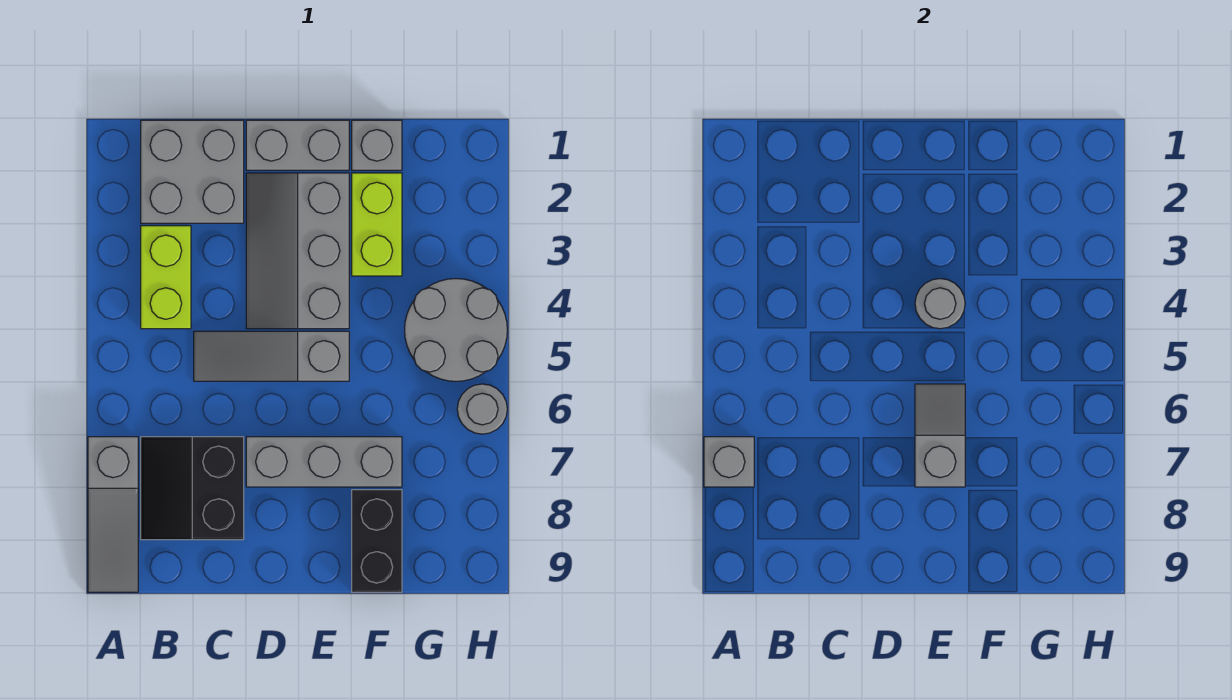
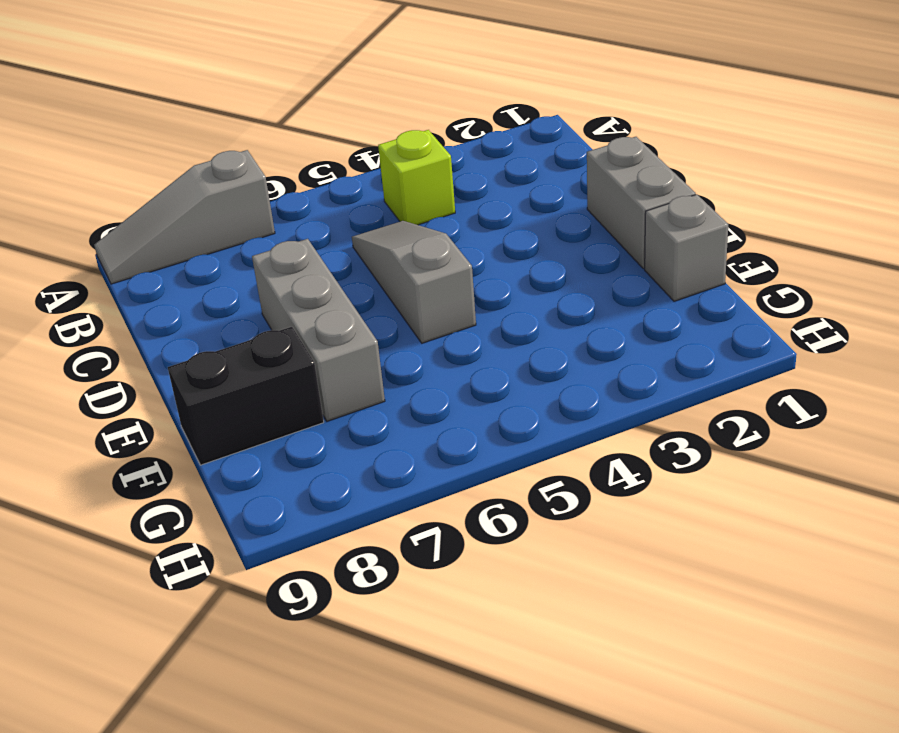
lime 1x1 brick [378,130,455,225] -> lime 1x2 brick [141,226,191,329]
none -> grey 2x2 brick [141,120,244,223]
none -> black 2x2 slope [141,437,244,540]
none -> grey 2x3 slope [246,173,349,329]

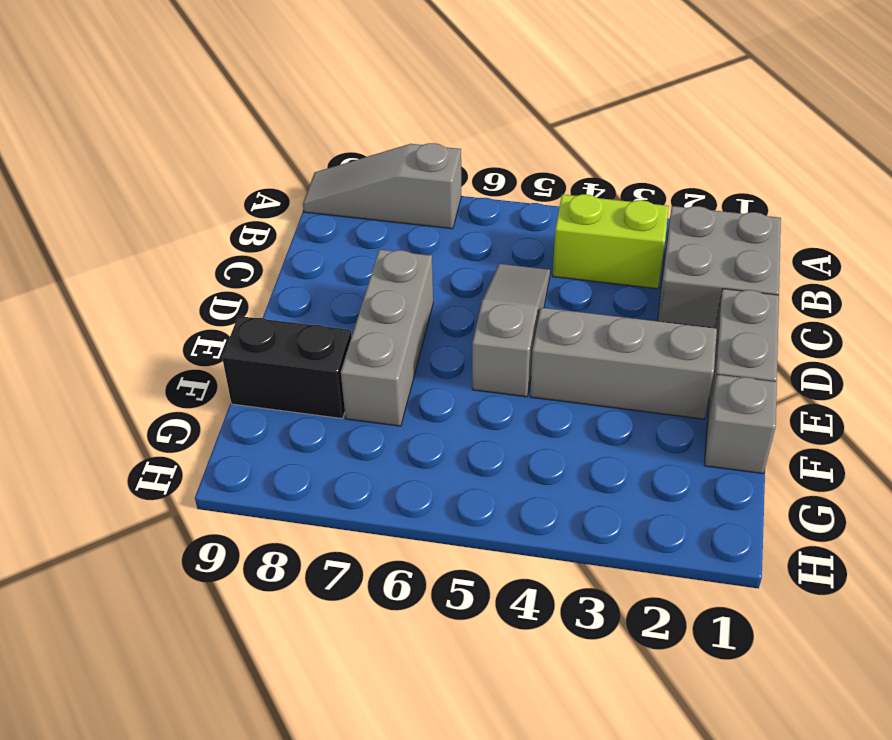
none -> black 2x2 slope [141,437,244,540]
none -> lime 1x2 brick [352,173,402,276]
none -> grey 2x2 round brick [405,279,507,381]

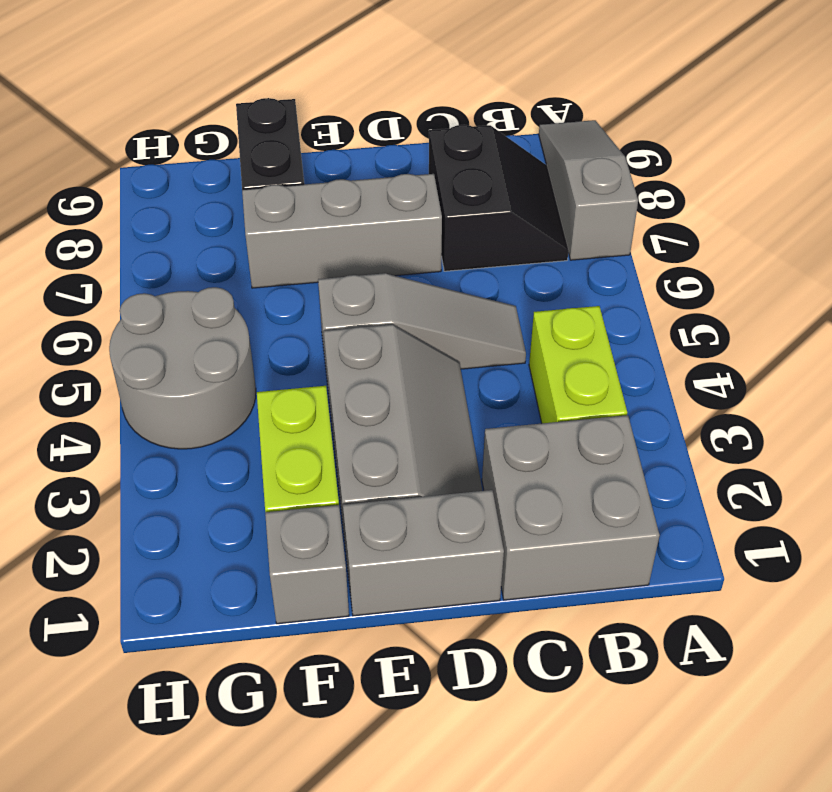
none -> grey 1x1 round brick [457,384,507,434]
none -> grey 1x1 brick [704,437,754,487]
none -> grey 1x1 round brick [915,279,965,329]

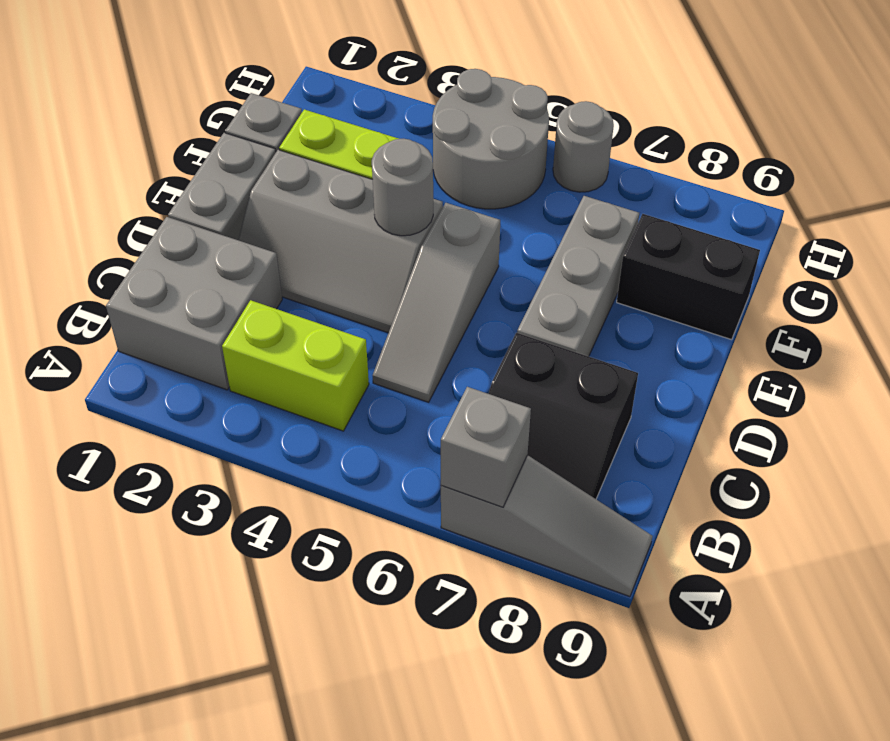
none -> grey 1x2 slope [915,384,965,487]

